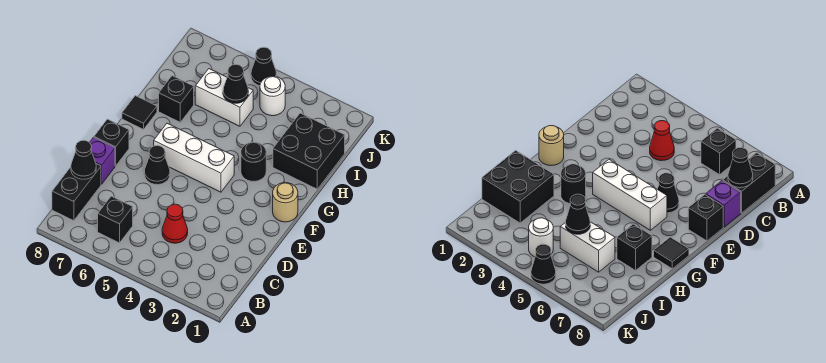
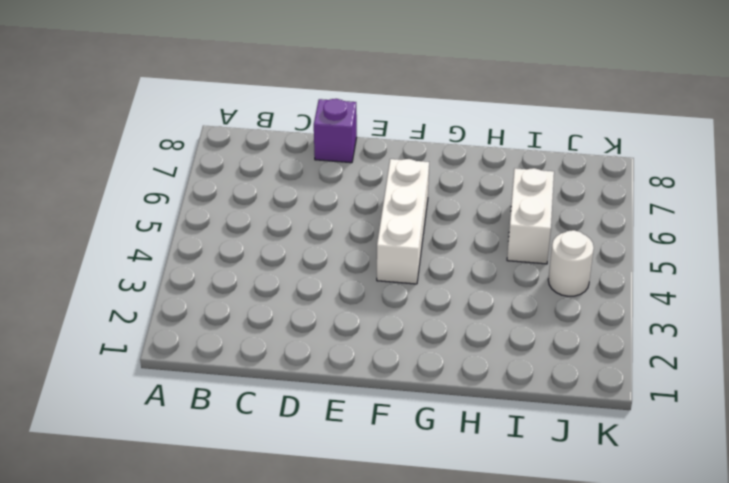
none -> black 1x1 brick [98,196,133,243]
none -> black 1x2 brick [52,164,101,221]
none -> red 1x1 cone [162,204,188,243]

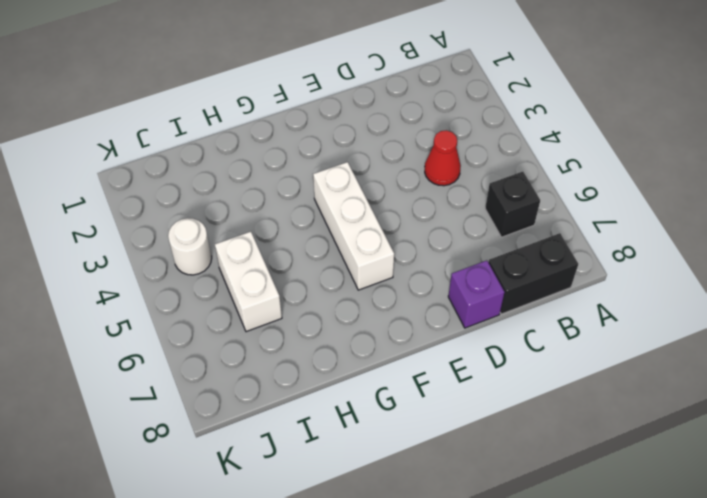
none -> black 1x1 cone [144,146,170,185]
none -> black 1x1 brick [94,119,129,166]
none -> tan 1x1 round brick [273,183,298,222]

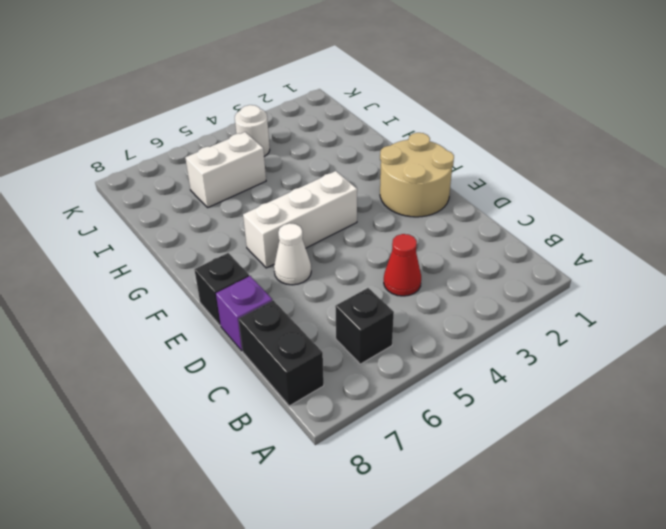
tan 2x2 round brick [380,133,454,217] -> tan 1x1 round brick [273,183,298,222]
white 1x1 cone [274,223,311,285] -> black 1x1 cone [144,146,170,185]
none -> black 1x1 round brick [241,142,266,181]
none -> black 1x1 tile [122,96,157,129]
none -> black 2x2 brick [273,113,345,189]

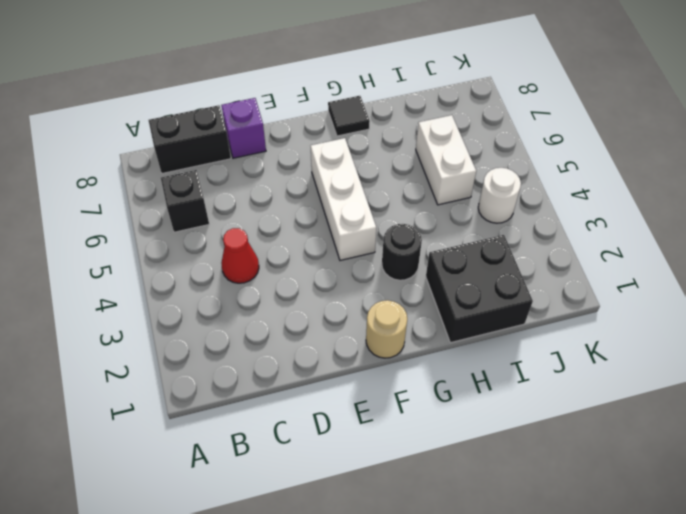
none -> black 1x1 cone [144,146,170,185]
none -> black 1x1 brick [94,119,129,166]
none -> black 1x1 brick [159,76,194,122]

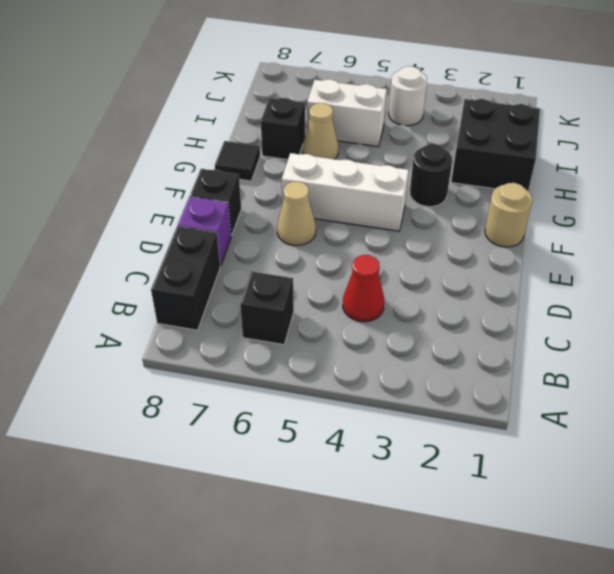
tan 1x1 cone [277,181,316,246] -> black 1x1 cone [144,146,170,185]
tan 1x1 cone [303,103,339,159] -> none
none -> black 1x1 cone [251,47,276,86]
none -> black 1x1 cone [71,140,96,179]
none -> black 1x1 cone [223,64,249,103]

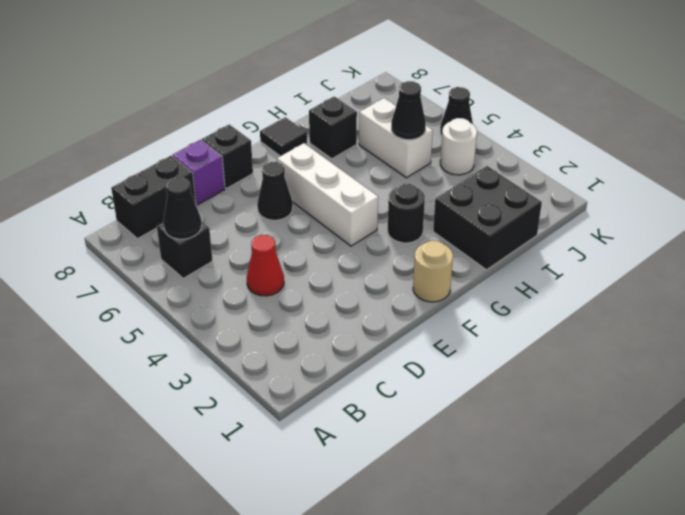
black 1x1 cone [163,177,202,239] -> black 1x1 cone moved to [71,140,96,179]

